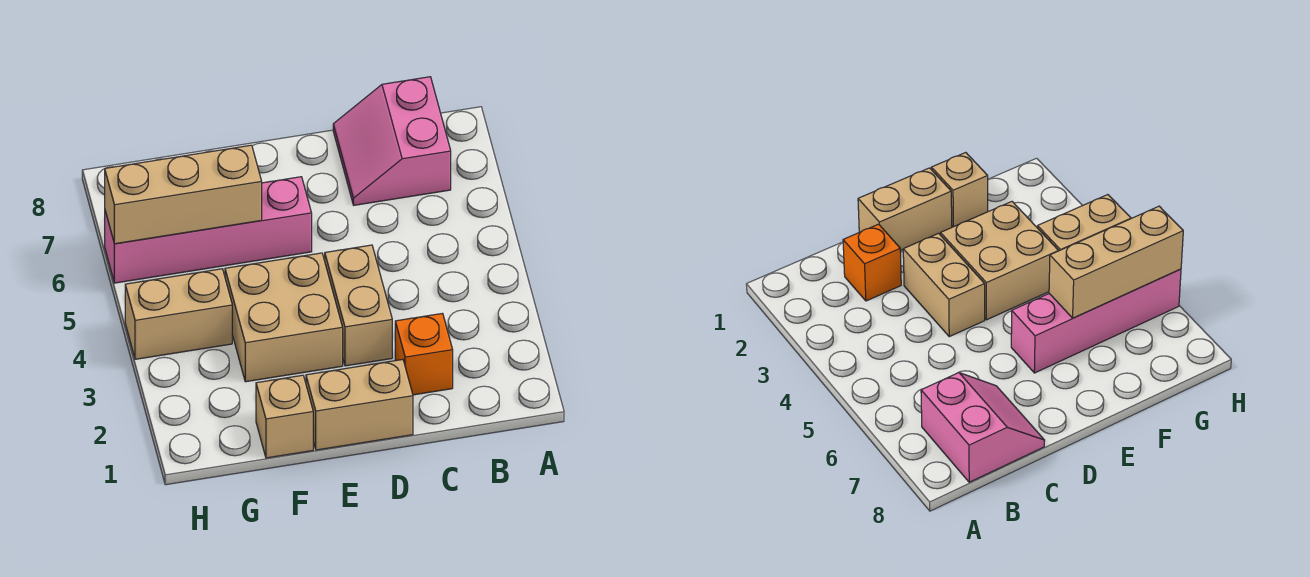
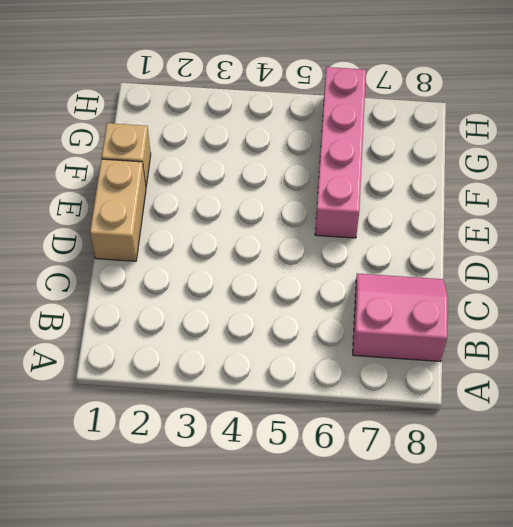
none -> orange 1x1 brick [395,313,453,395]
none -> tan 1x2 brick [325,245,392,366]

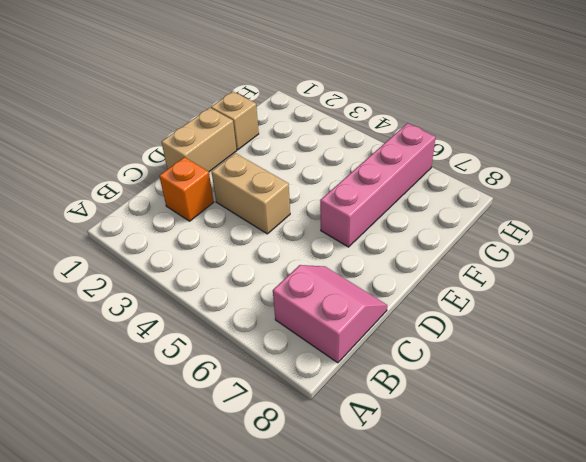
none -> tan 2x2 brick [225,253,343,382]
none -> tan 1x2 brick [125,269,232,359]

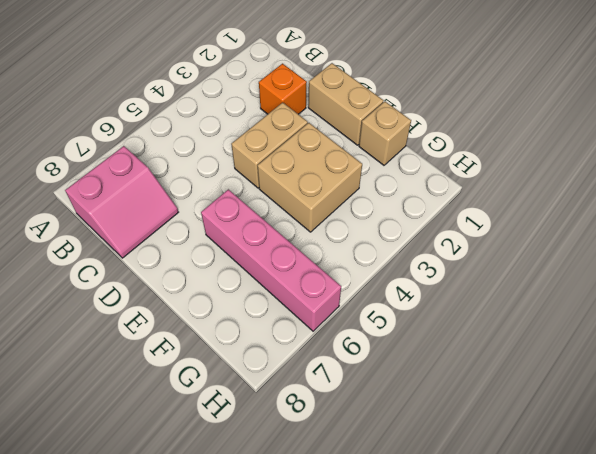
none -> tan 1x2 brick [125,269,232,359]
none -> tan 1x3 brick [105,145,262,244]

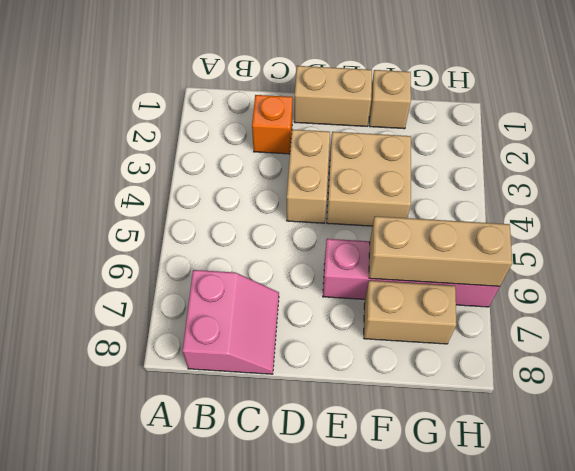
tan 1x2 brick [364,281,456,344] -> tan 1x2 brick moved to [125,269,232,359]

